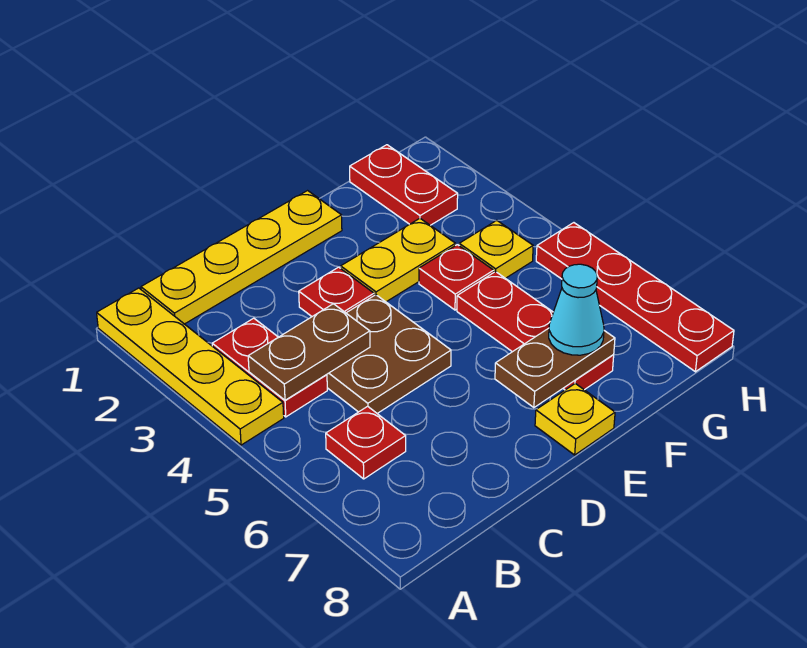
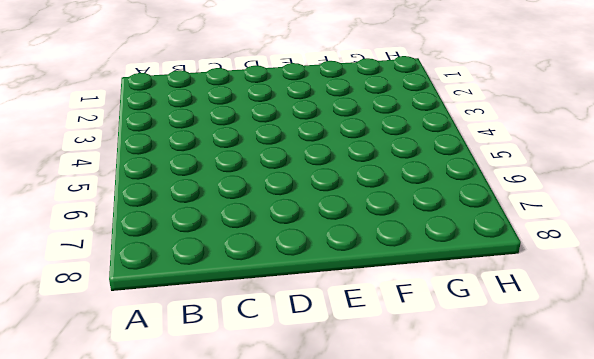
none -> yellow 1x4 plate [97,288,284,445]
none -> yellow 1x4 plate [141,191,342,324]
none -> red 1x2 plate [212,318,327,417]

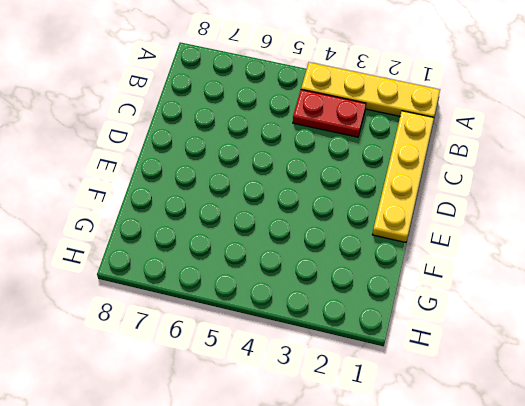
none -> red 1x1 plate [326,406,406,479]
none -> brown 2x2 plate [327,295,451,413]
none -> red 1x1 plate [299,267,374,316]

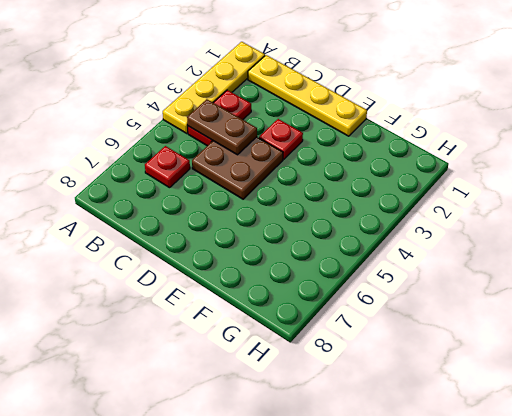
none -> yellow 1x2 plate [341,218,456,302]
none -> yellow 1x1 plate [535,384,615,455]
none -> red 1x1 plate [419,245,494,310]

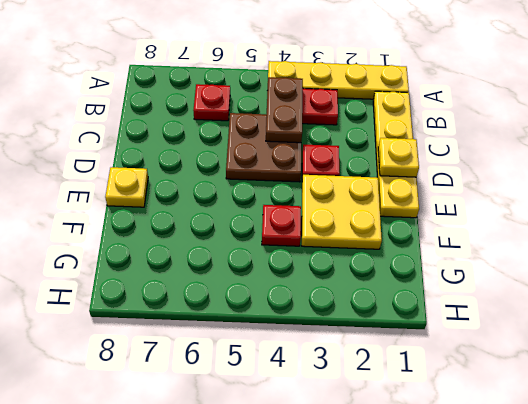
yellow 1x1 plate [378,138,419,177] -> yellow 1x1 plate moved to [459,220,533,278]
yellow 2x2 plate [302,175,382,249] -> yellow 1x2 plate [341,218,456,302]
none -> red 1x3 plate [457,272,614,390]
none -> red 1x2 plate [350,145,458,225]
none -> red 1x4 plate [536,223,734,372]

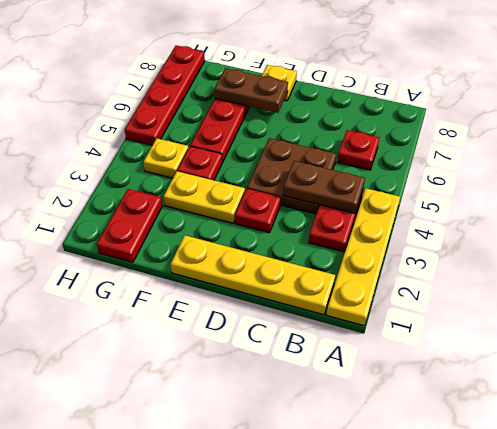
none -> cyan 1x1 cone [549,264,604,355]

